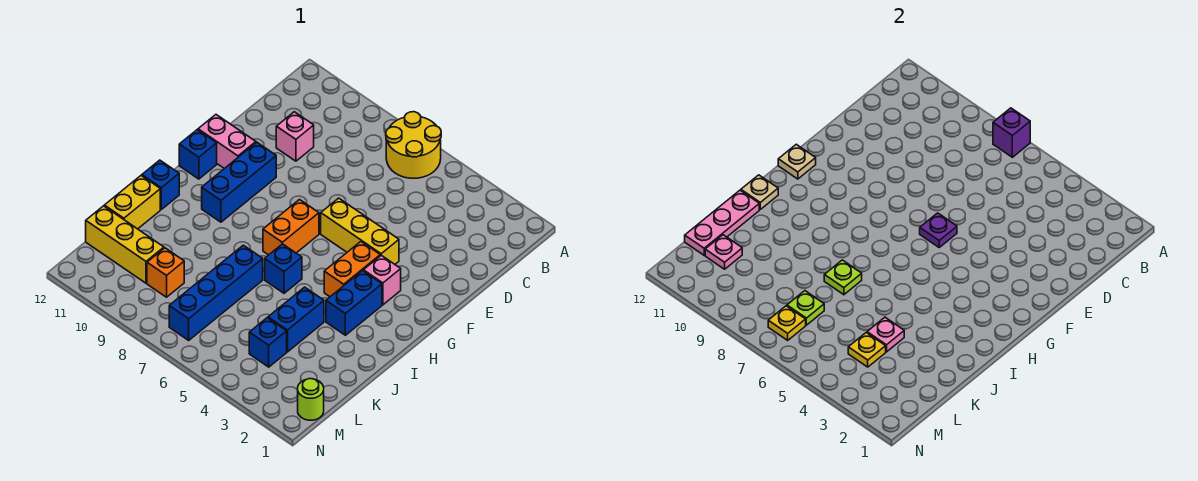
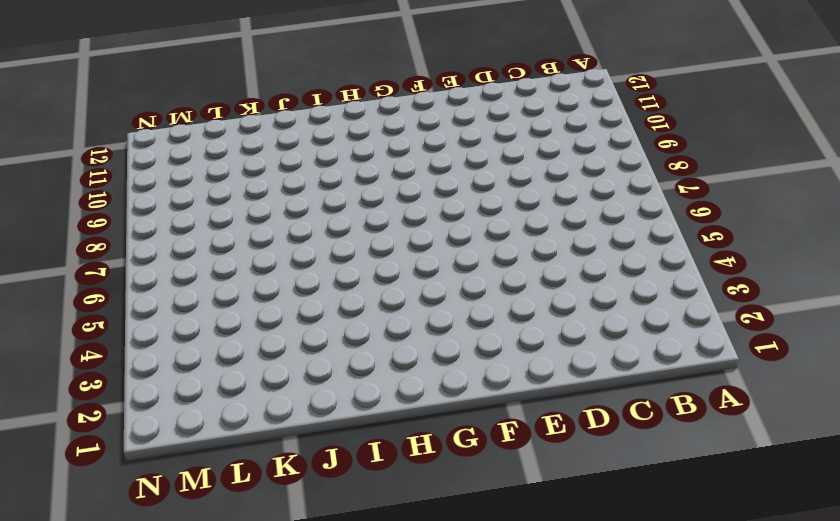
none -> yellow 2x2 round brick [386,112,441,178]
none -> pink 1x1 brick [276,112,314,161]
none -> yellow 1x3 brick [321,198,399,264]
none -> blue 1x3 brick [202,142,276,222]

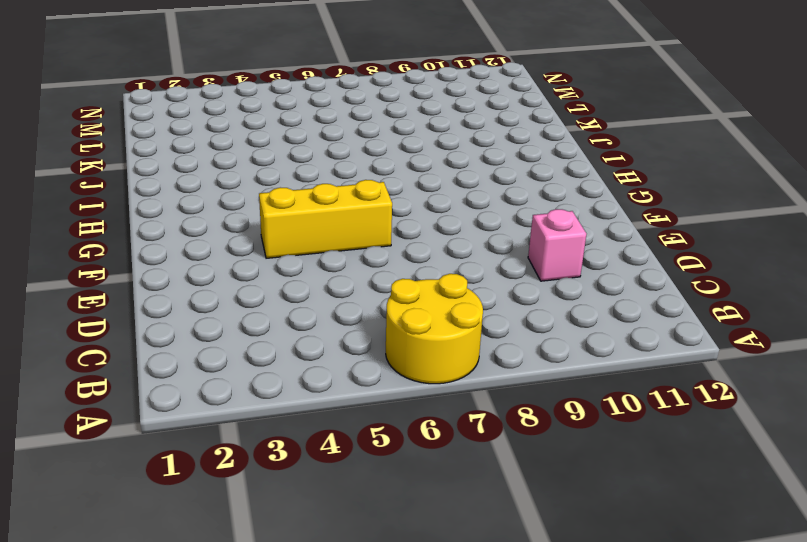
none -> blue 1x3 brick [202,142,276,222]
none -> pink 1x2 brick [198,115,256,169]
none -> pink 1x1 brick [363,255,401,305]
none -> orange 1x2 brick [324,242,380,297]

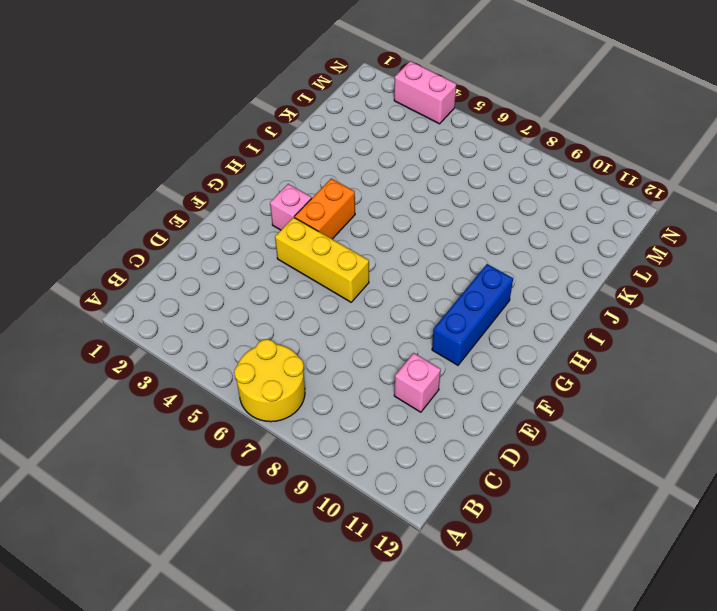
pink 1x2 brick [394,61,456,124] -> pink 1x2 brick moved to [198,115,256,169]
none -> orange 1x2 brick [263,200,319,255]
none -> blue 1x1 brick [179,130,217,179]
none -> blue 1x2 brick [326,271,382,335]
none -> blue 1x1 brick [265,244,302,293]

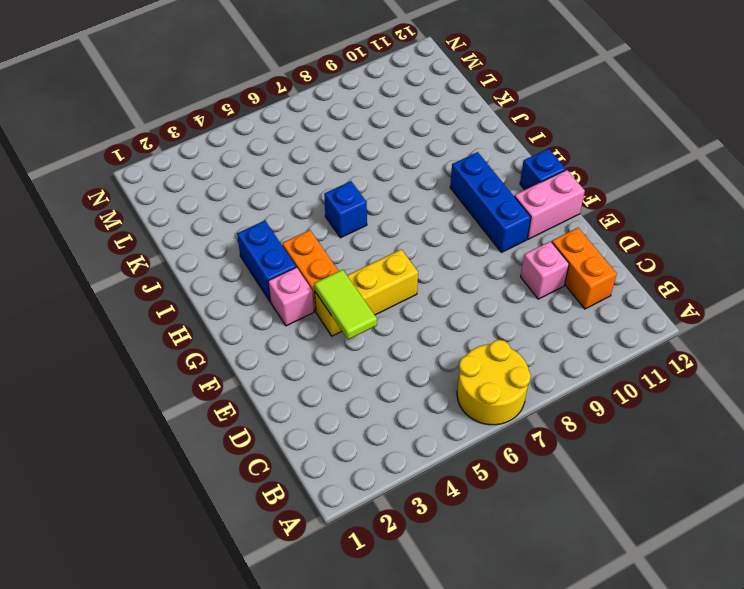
orange 1x2 brick [552,228,617,309] -> orange 1x2 brick moved to [263,200,319,255]
lime 1x2 tile [314,270,377,340] -> none
none -> blue 1x1 brick [142,160,179,209]
none -> blue 1x2 brick [268,287,324,352]
none -> blue 1x4 brick [169,245,263,340]
none -> yellow 1x2 brick [104,176,160,229]

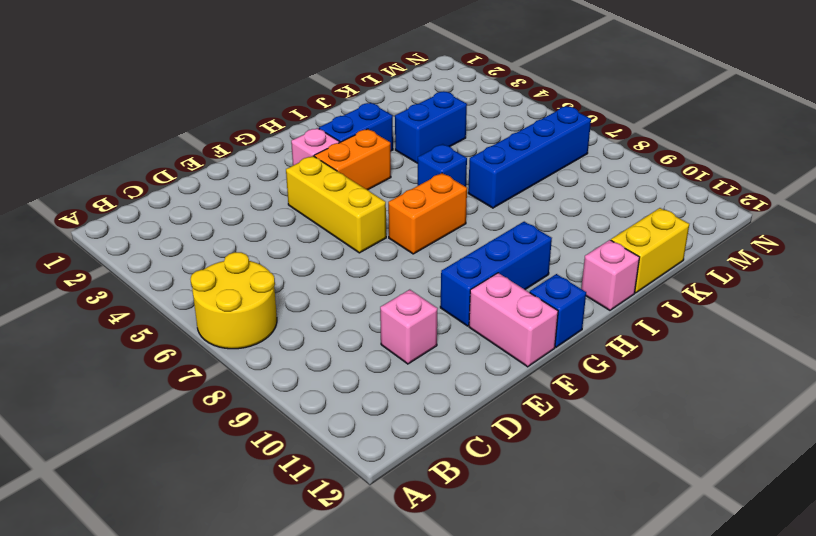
pink 1x1 brick [581,240,640,310] -> blue 1x1 brick [142,160,179,209]
none -> blue 1x1 brick [249,318,287,367]
none -> orange 1x1 brick [147,248,184,297]
none -> yellow 1x3 brick [86,206,164,283]
none -> lime 1x1 round brick [298,379,324,420]

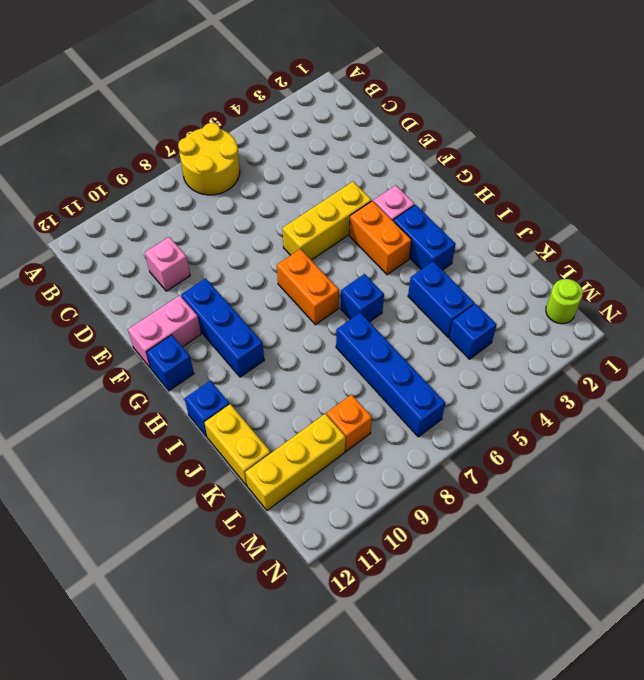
none -> purple 1x1 brick [993,108,1030,157]
none -> purple 1x1 plate [920,213,957,247]
none -> tan 1x1 plate [778,144,816,179]
none -> tan 1x1 plate [741,175,778,209]

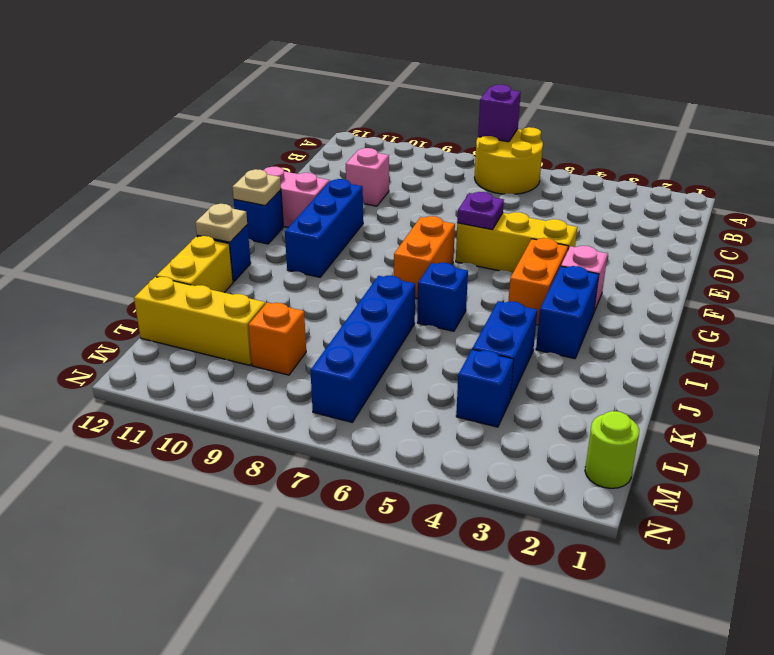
none -> lime 1x1 plate [824,260,862,295]
none -> pink 1x3 plate [685,190,759,255]
none -> pink 1x1 plate [867,317,904,352]
none -> yellow 1x1 plate [848,333,886,367]

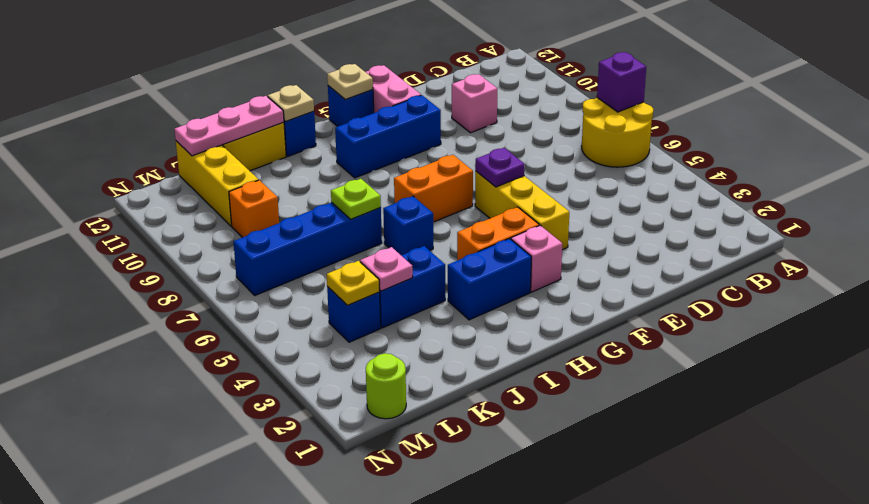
none -> lime 1x1 plate [787,291,824,325]
none -> pink 1x1 plate [705,235,742,269]
none -> yellow 1x1 plate [768,306,806,340]

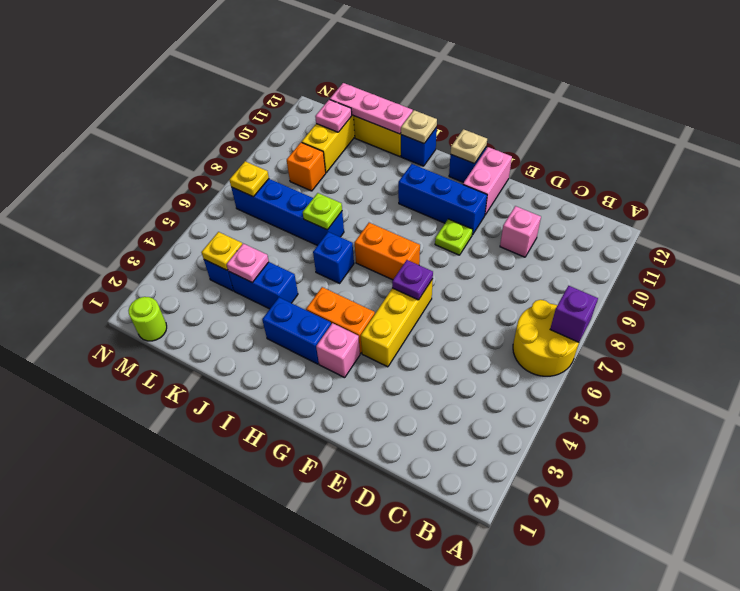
lime 1x1 plate [435,219,473,255] -> lime 1x1 plate moved to [787,291,824,325]

